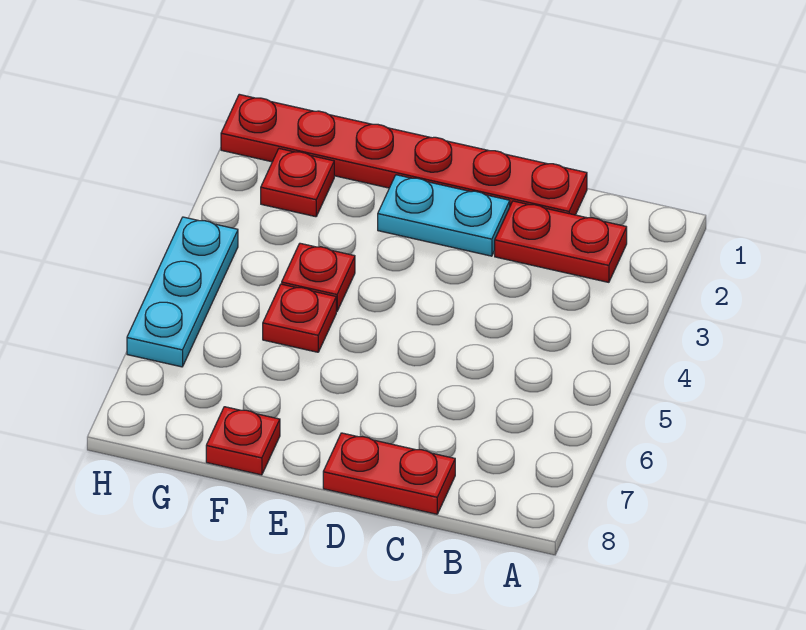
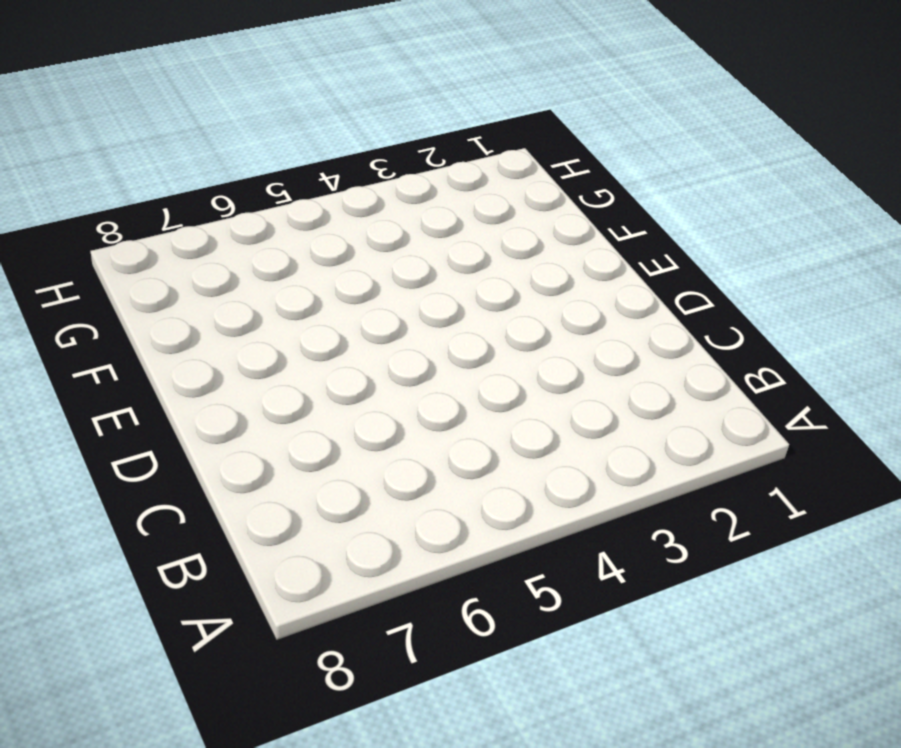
none -> red 1x2 plate [495,201,627,282]
none -> red 1x6 plate [221,94,587,215]

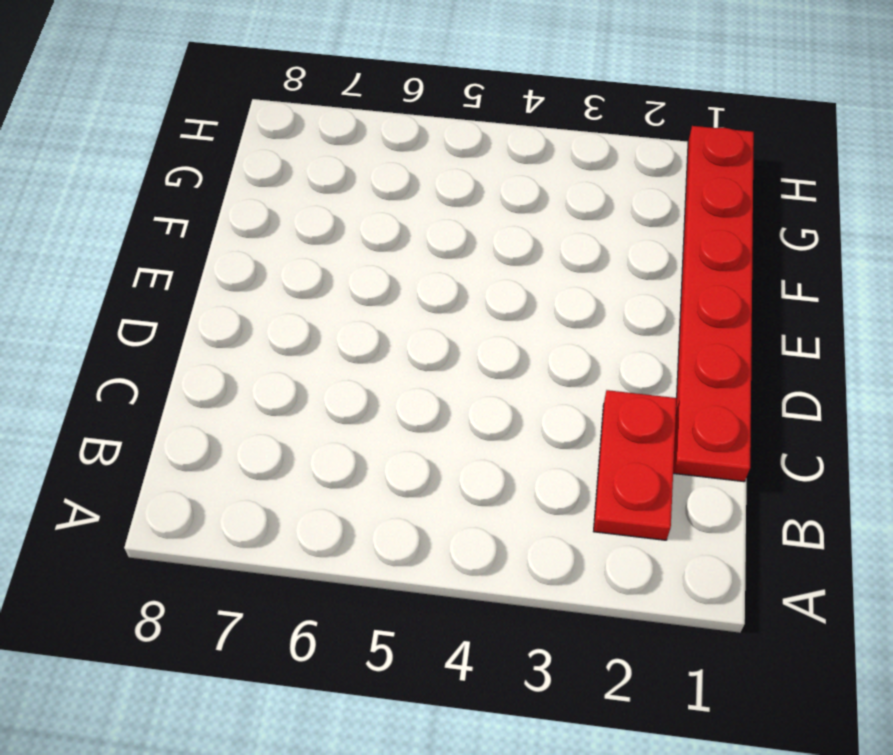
none -> red 1x2 plate [323,433,455,514]
none -> cyan 1x2 plate [378,175,510,256]

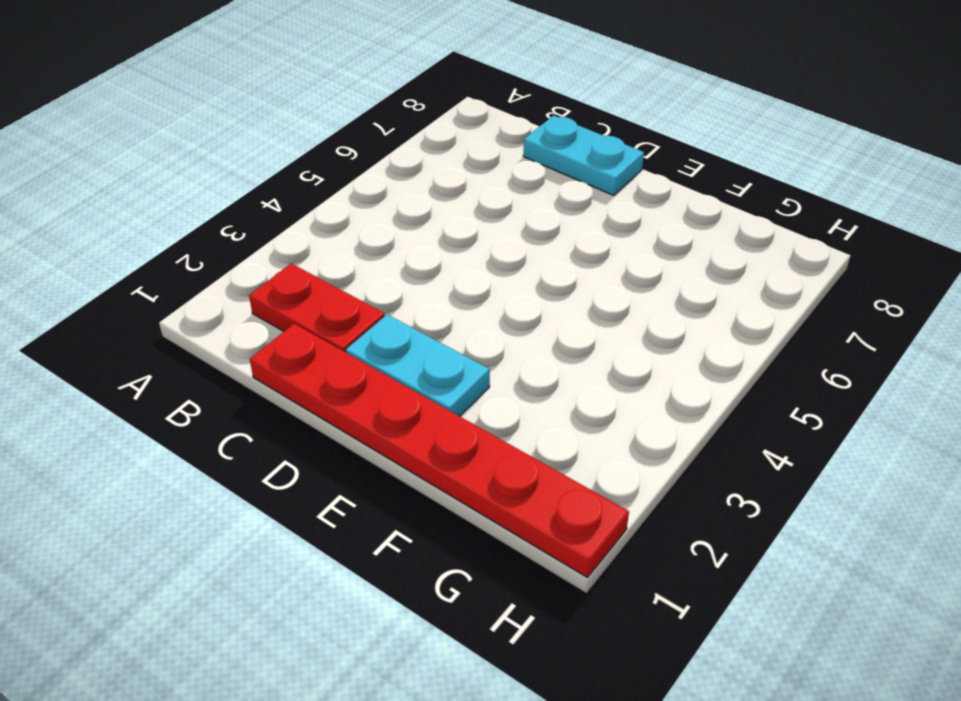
cyan 1x2 plate [523,115,644,196] -> red 1x2 plate [323,433,455,514]
none -> red 1x1 plate [282,243,355,312]
none -> red 1x1 plate [263,284,336,352]

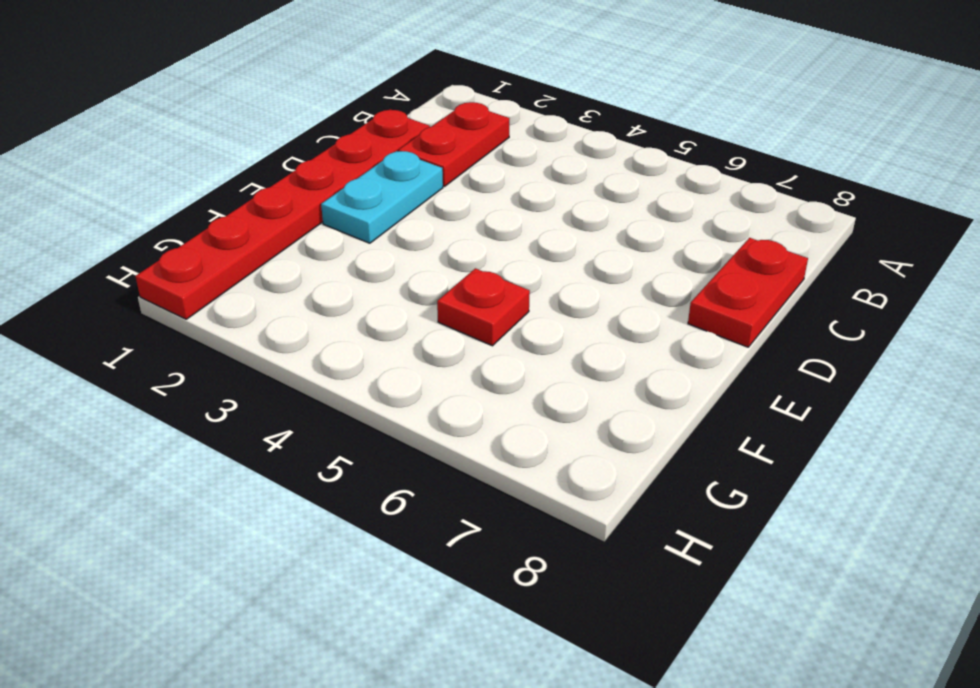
none -> red 1x1 plate [282,243,355,312]
none -> red 1x1 plate [206,407,280,475]

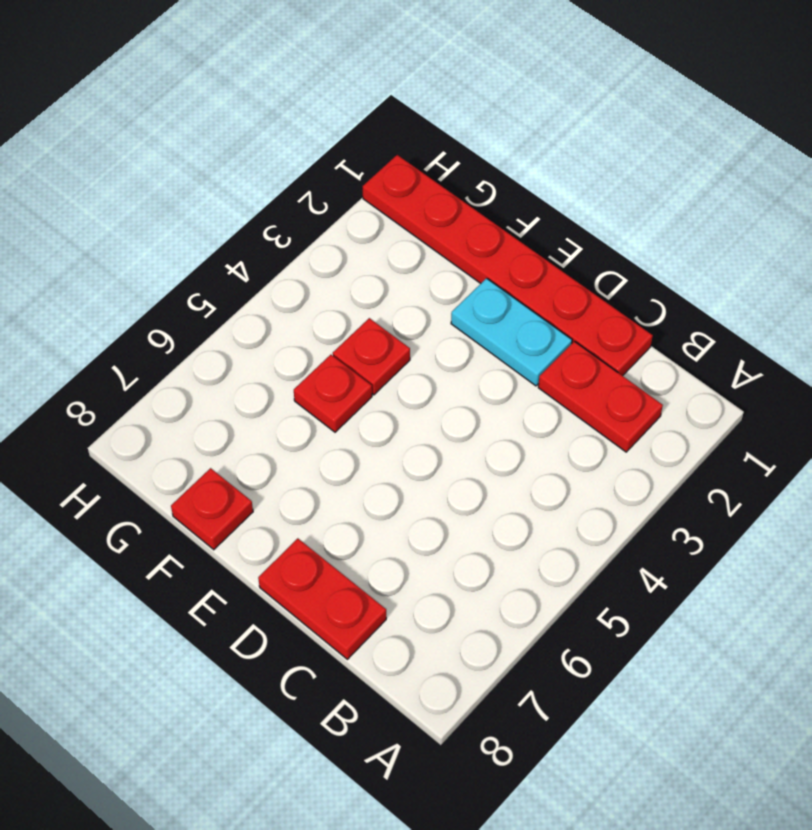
none -> red 1x1 plate [261,149,334,217]
none -> cyan 1x3 plate [127,217,238,367]

